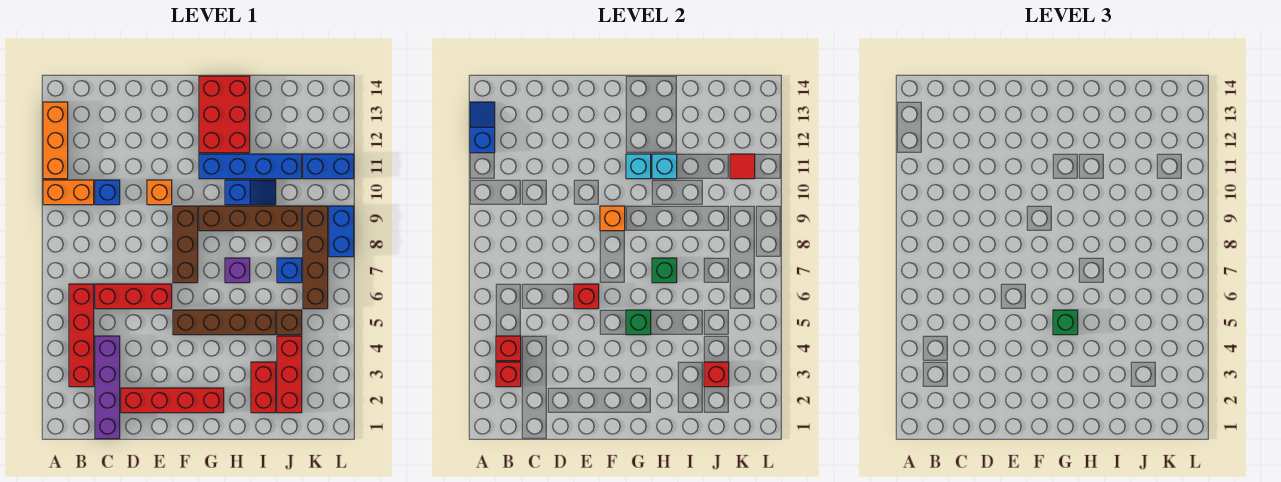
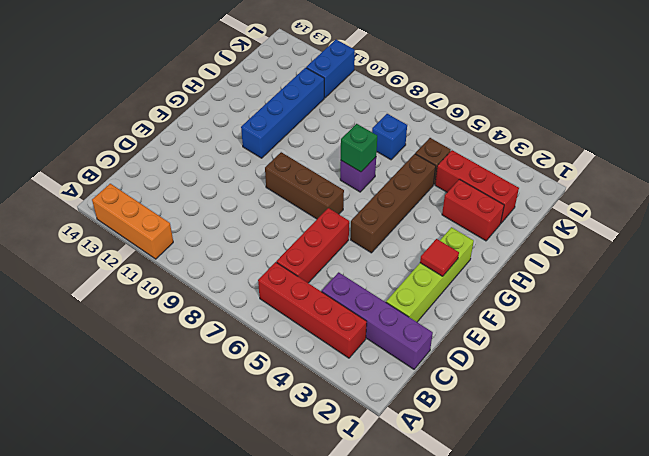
lime 1x4 brick [386,227,474,322] -> red 1x4 brick [121,388,224,413]
red 1x1 tile [420,239,459,276] -> red 1x1 tile moved to [730,154,755,179]
none -> orange 1x2 brick [43,180,94,205]
none -> blue 1x1 brick [95,180,120,205]
none -> orange 1x1 brick [147,180,172,205]
none -> brown 1x4 brick [199,206,302,231]

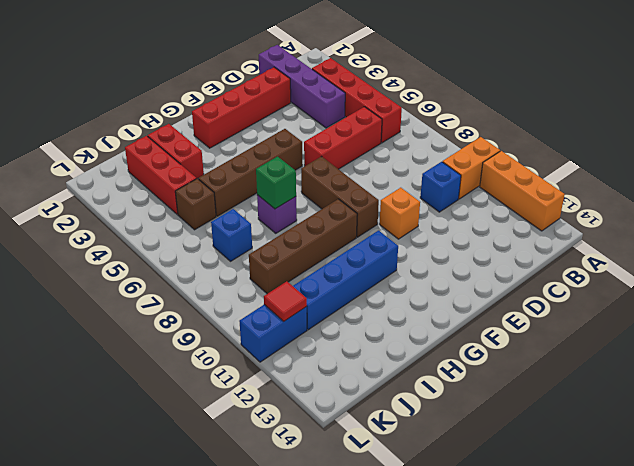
none -> red 2x3 brick [199,76,250,153]
none -> blue 1x2 slope [225,180,276,205]
none -> brown 1x4 brick [303,206,328,309]
none -> blue 1x2 brick [329,206,354,257]

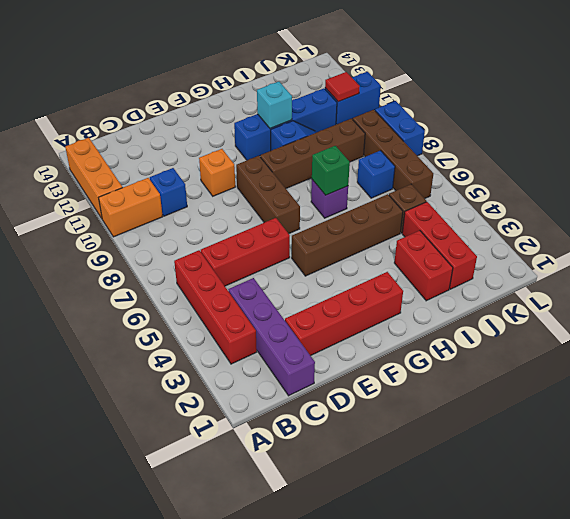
none -> red 2x3 brick [199,76,250,153]
none -> blue 1x2 slope [470,102,495,153]
none -> red 1x1 brick [496,362,521,387]
none -> red 1x1 brick [496,336,521,361]

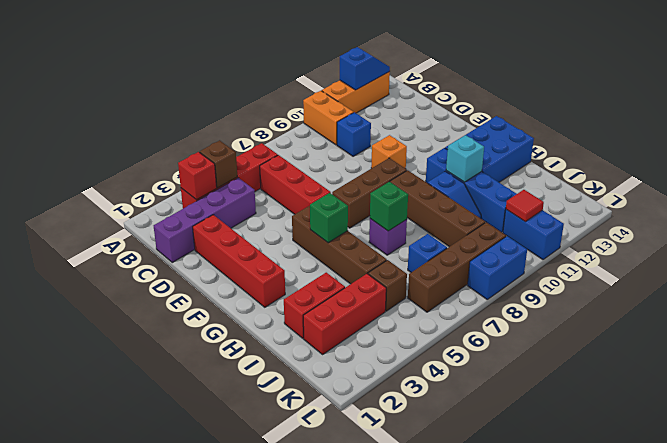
brown 1x1 brick [200,140,237,188] -> red 1x1 brick [496,336,521,361]
blue 2x3 brick [445,116,534,182] -> red 2x3 brick [199,76,250,153]
none -> red 1x1 brick [574,284,599,309]
none -> orange 1x1 brick [600,206,625,231]
none -> cyan 1x1 brick [626,154,651,179]
none -> red 1x1 brick [704,362,729,387]

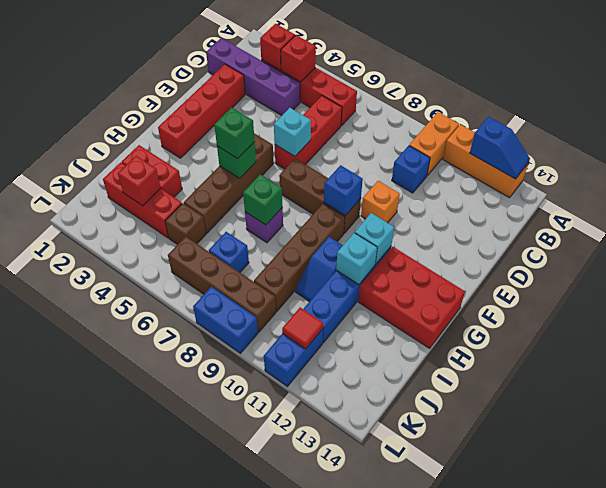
cyan 1x1 brick [274,108,311,156] -> red 1x1 brick [574,284,599,309]
blue 1x1 brick [324,165,363,216] -> orange 1x1 brick [600,206,625,231]

